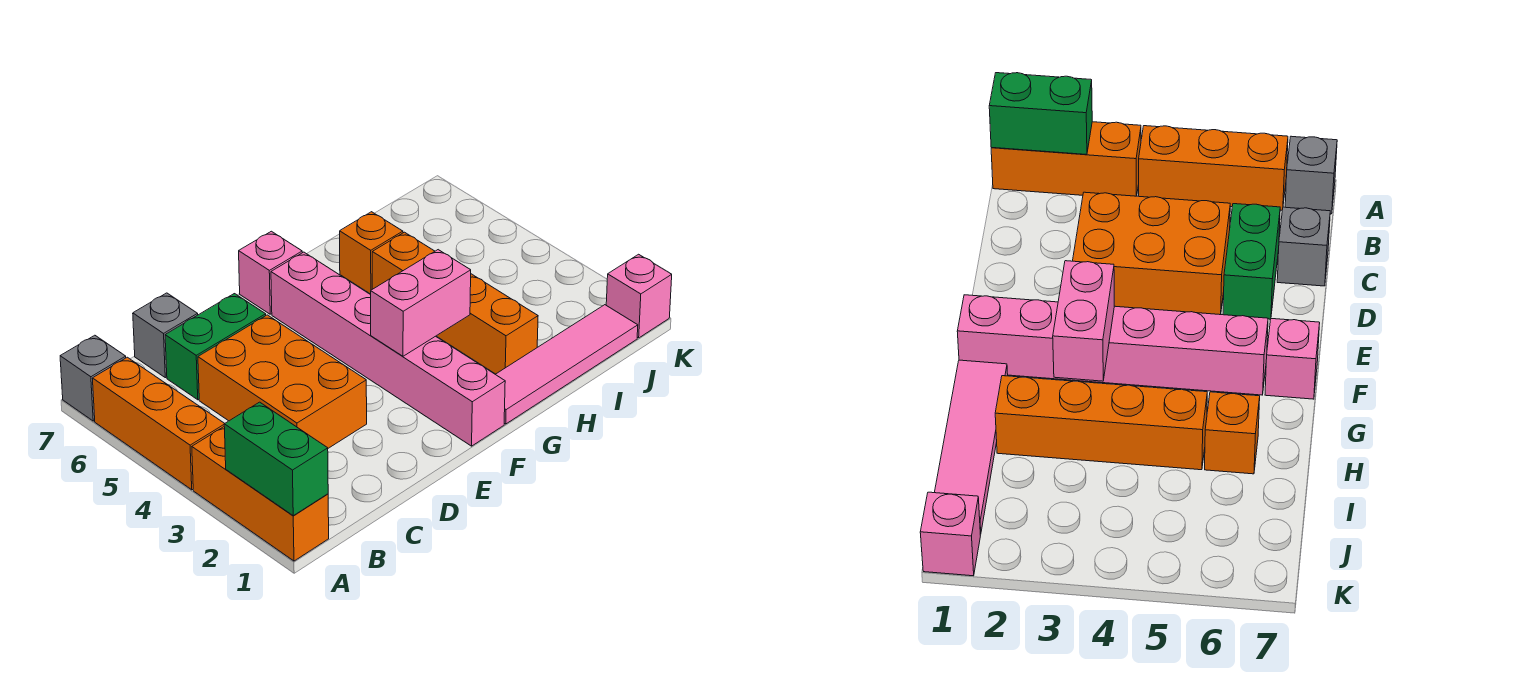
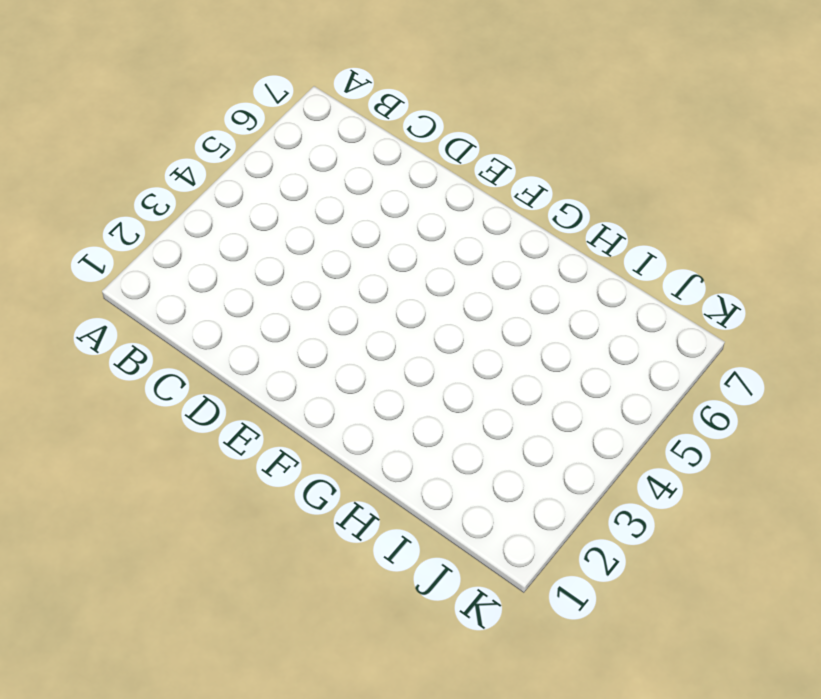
none -> orange 1x3 brick [192,427,329,561]
none -> orange 1x3 brick [92,357,225,490]
none -> grey 1x1 brick [60,335,126,421]

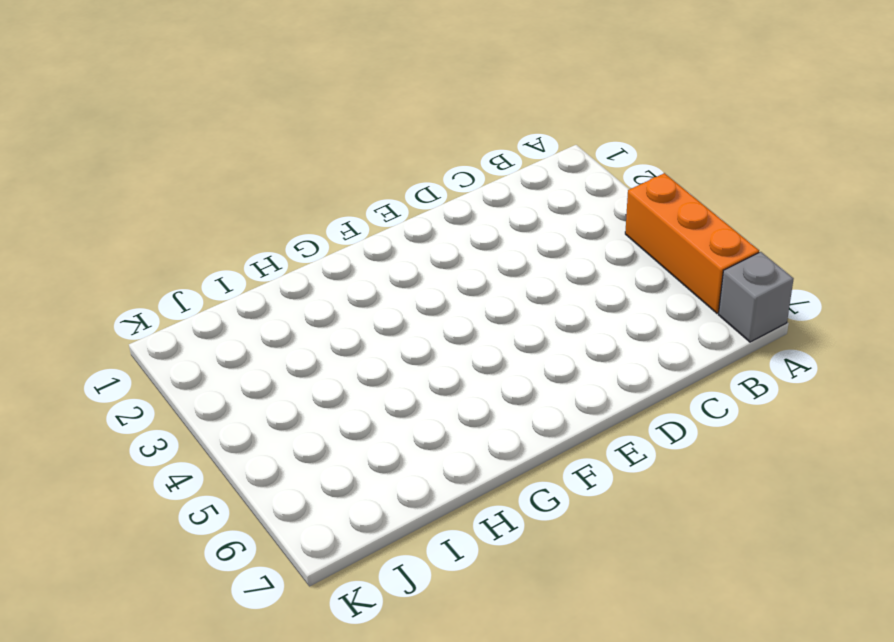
none -> orange 1x3 brick [192,427,329,561]
none -> orange 2x3 brick [198,315,367,448]
none -> green 1x2 brick [165,294,266,400]

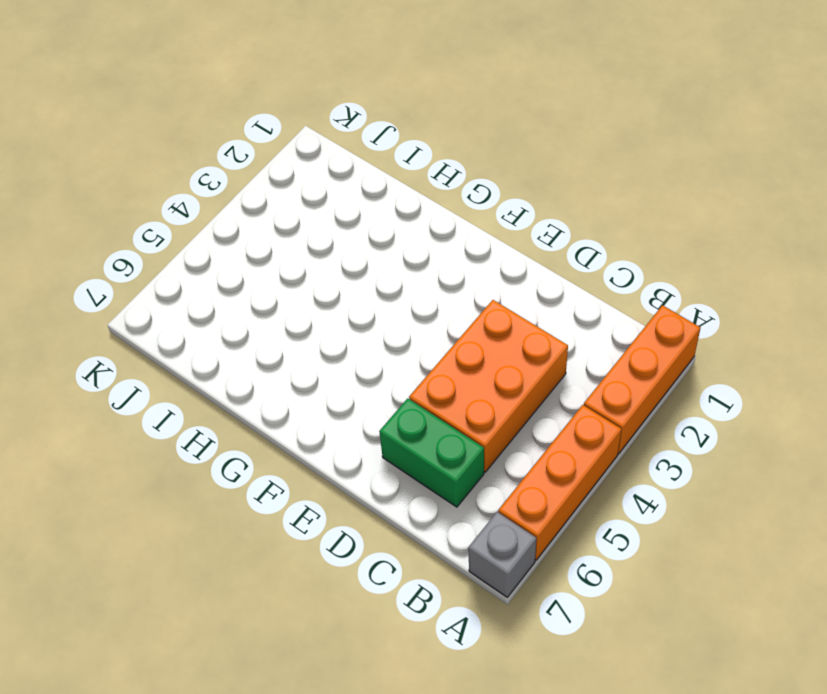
none -> grey 1x1 brick [133,293,198,378]
none -> pink 1x6 brick [271,252,505,446]
none -> pink 1x1 brick [239,231,302,314]

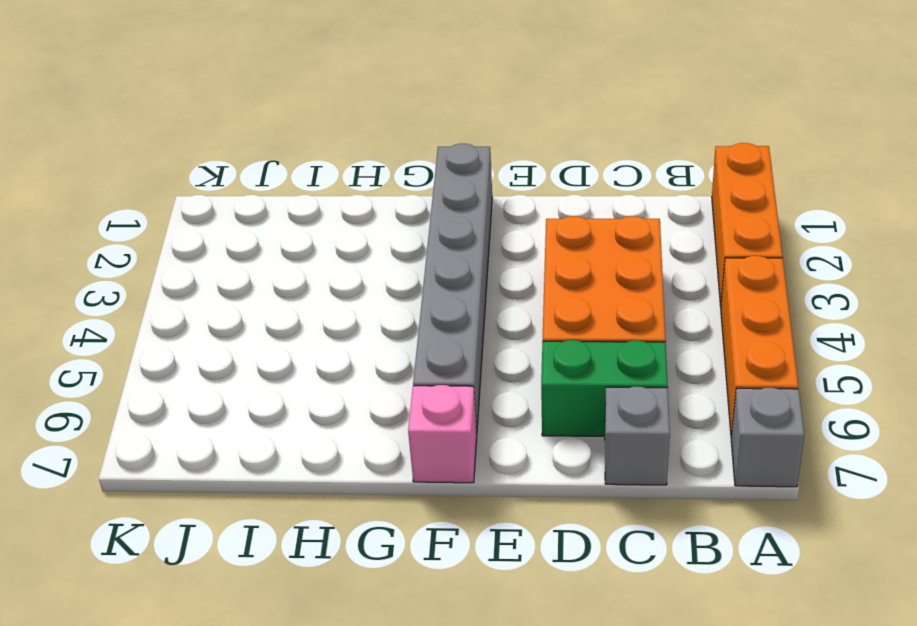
grey 1x6 brick [413,144,492,433] -> pink 1x6 brick [271,252,505,446]
none -> pink 1x4 tile [496,305,638,424]
none -> orange 1x4 brick [372,232,538,374]
none -> orange 1x1 brick [340,212,403,294]

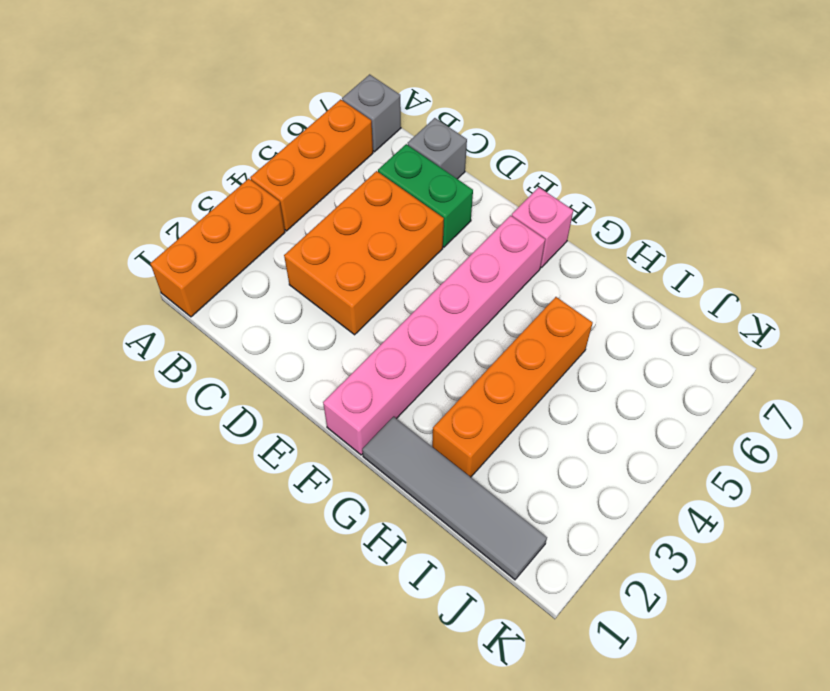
grey 1x4 tile [362,417,547,580] -> pink 1x4 tile [496,305,638,424]
none -> orange 1x1 brick [340,212,403,294]
none -> pink 1x1 brick [606,254,672,338]
none -> green 1x2 brick [224,402,328,516]

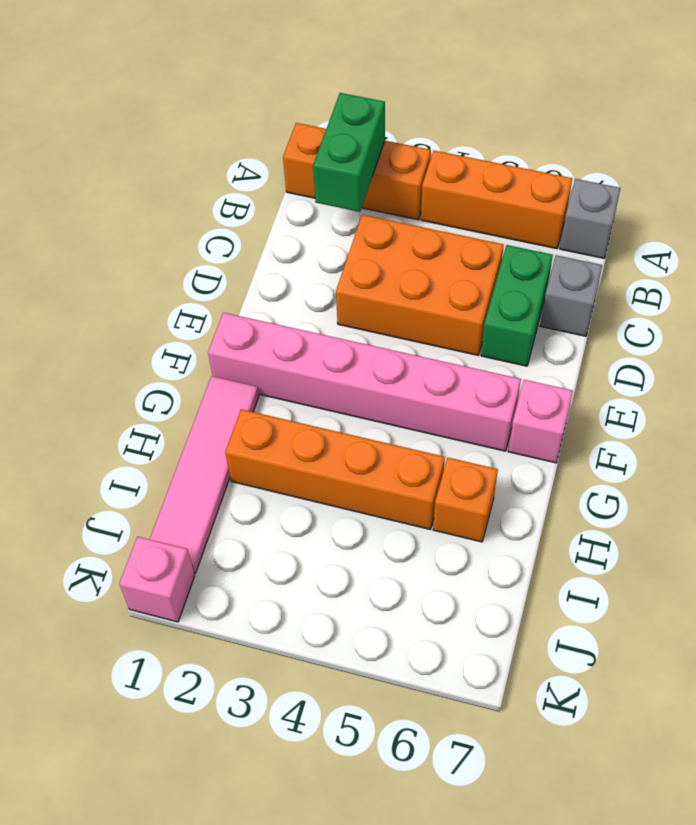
green 1x2 brick [313,93,385,212] -> green 1x2 brick turned to [224,402,328,516]
none -> pink 1x2 brick [371,250,471,356]

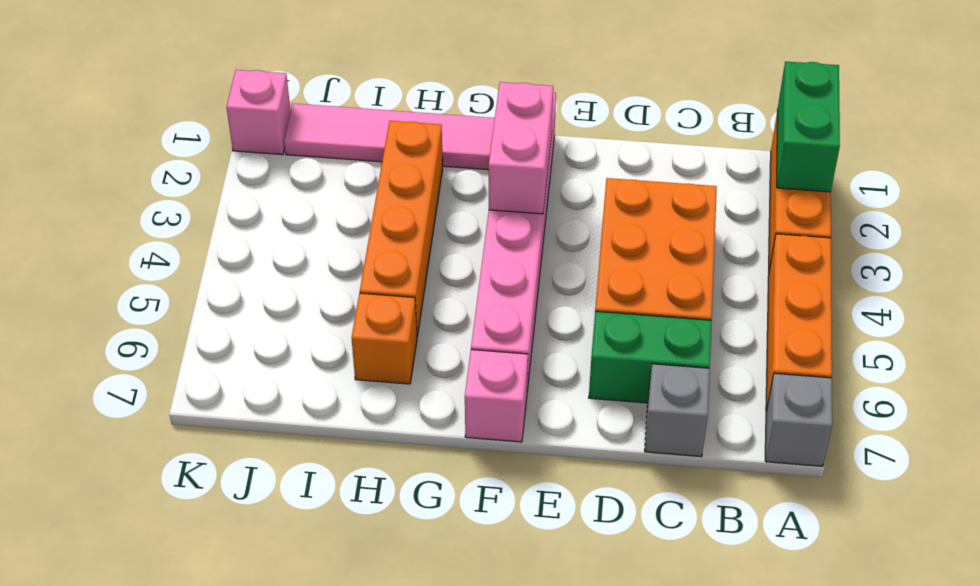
pink 1x2 brick [489,82,553,214] -> pink 1x2 brick turned to [371,250,471,356]

